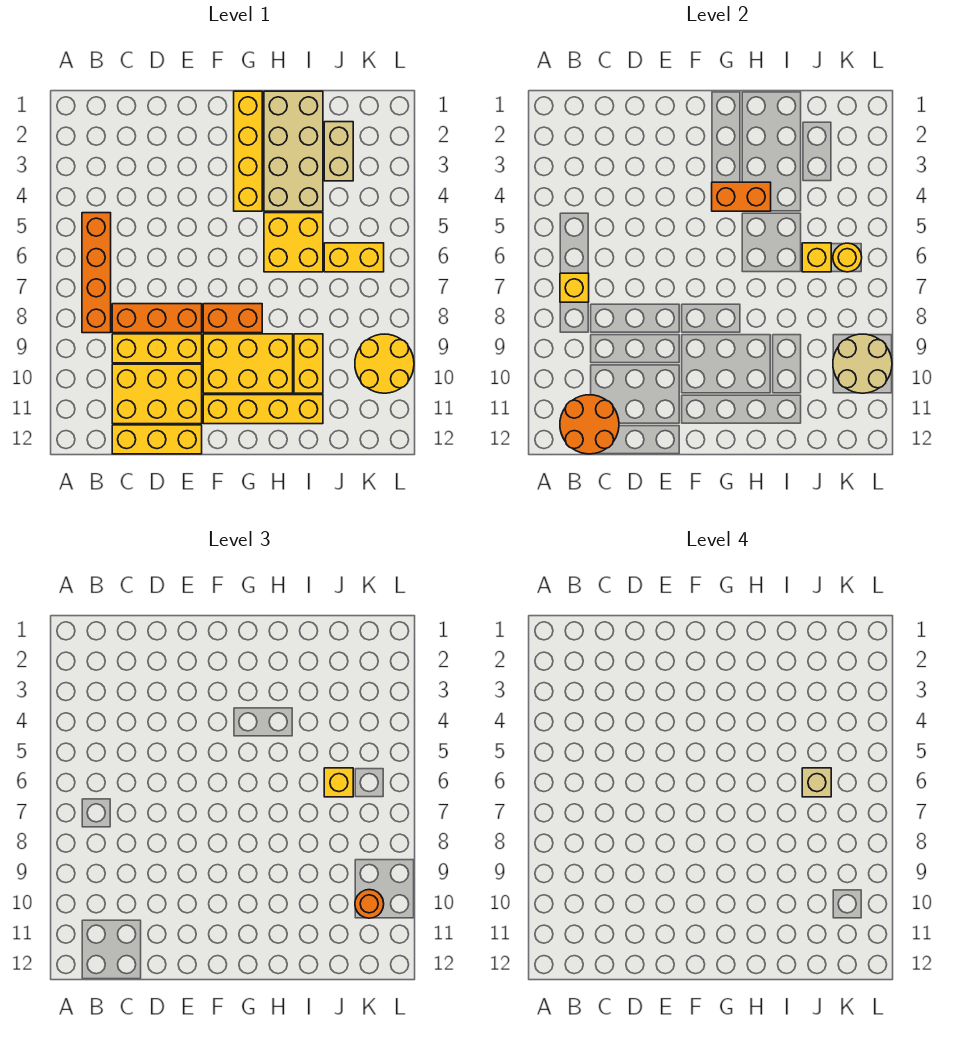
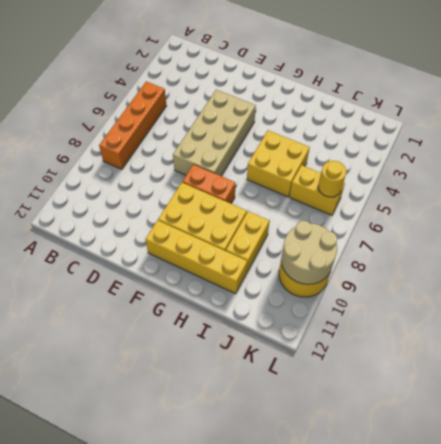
tan 2x4 brick [173,90,256,176] -> tan 2x4 brick moved to [264,91,323,211]
none -> orange 1x3 brick [112,304,202,333]
none -> yellow 1x3 brick [112,334,202,363]
none -> yellow 2x3 brick [112,364,202,424]

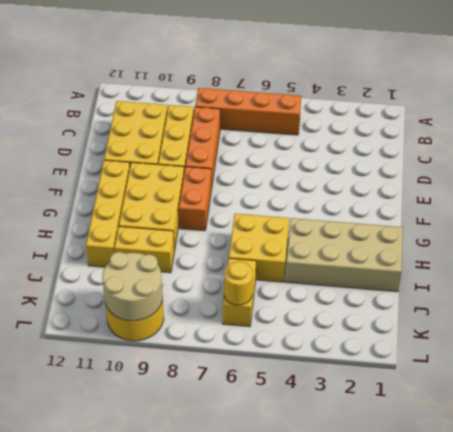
none -> yellow 1x3 brick [112,425,202,454]
none -> yellow 1x4 brick [234,91,262,211]
none -> tan 1x2 brick [324,122,353,181]

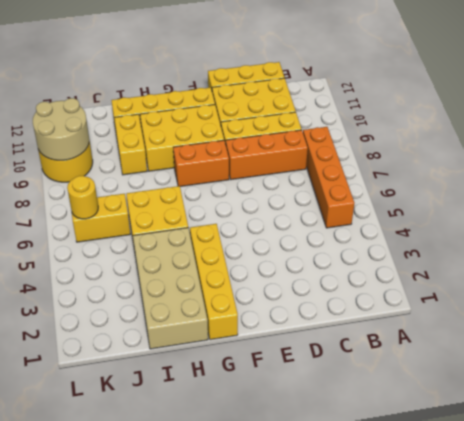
none -> tan 1x2 brick [324,122,353,181]
none -> yellow 1x1 brick [560,273,589,302]
none -> orange 2x2 round brick [560,395,619,454]

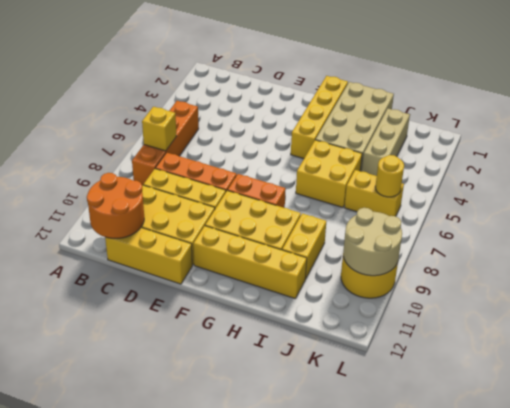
tan 1x3 brick [362,109,410,176] -> tan 1x2 brick [324,122,353,181]
none -> orange 1x2 brick [712,182,771,211]
none -> yellow 1x1 brick [802,243,831,272]
none -> yellow 1x1 brick [324,768,353,797]

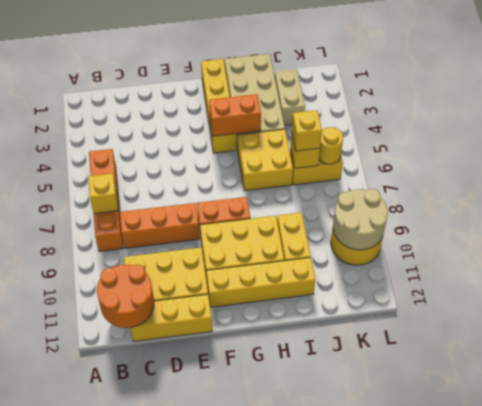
none -> yellow 1x3 brick [112,334,202,363]
none -> orange 1x1 round brick [355,890,384,918]
none -> tan 1x1 brick [802,768,831,797]

